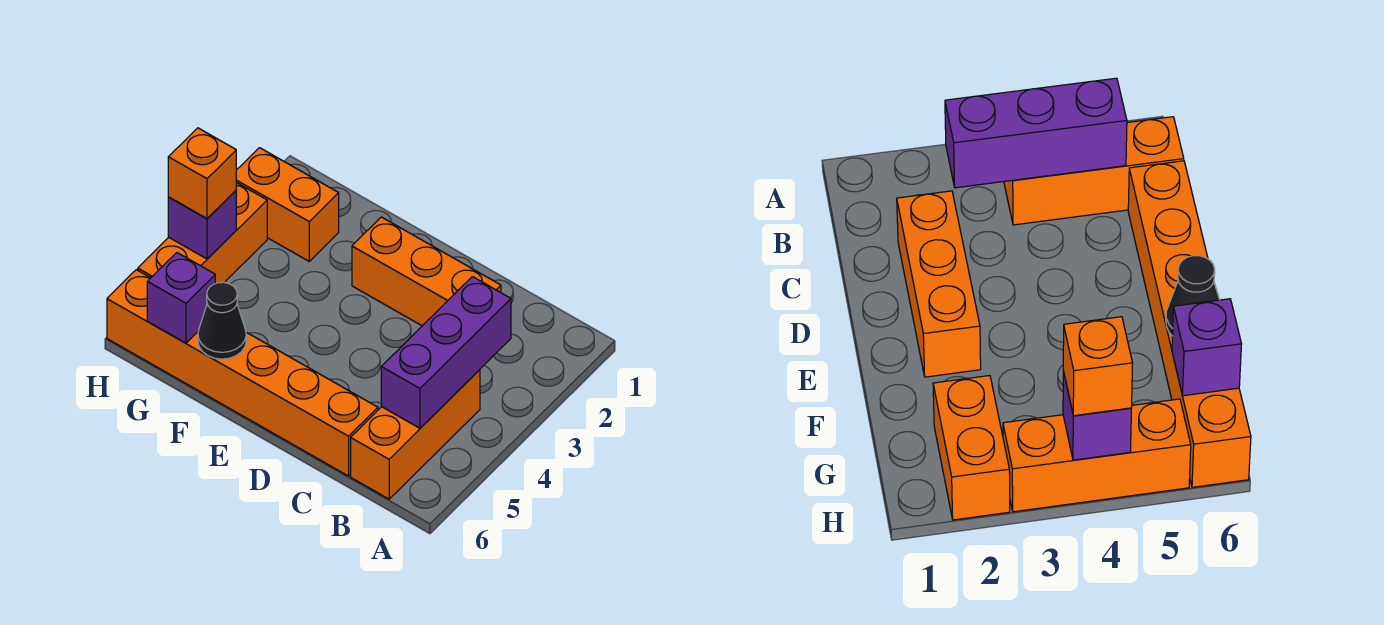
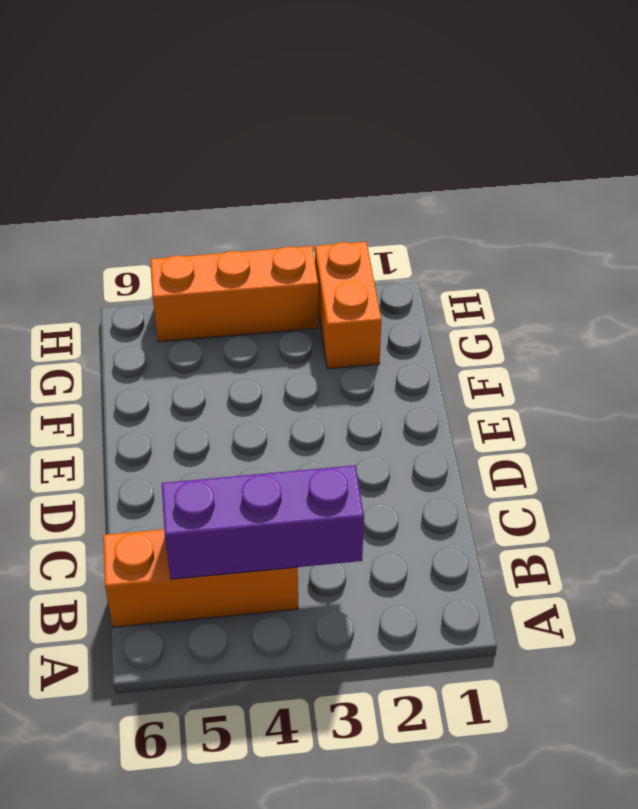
none -> orange 1x3 brick [352,217,501,326]
none -> orange 1x6 brick [107,270,378,476]

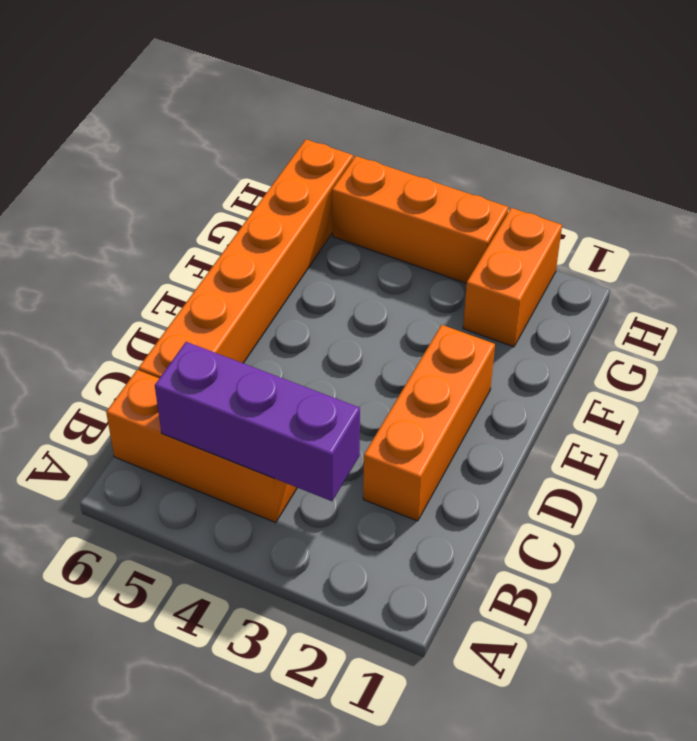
none -> black 1x1 cone [198,282,246,359]
none -> purple 1x1 brick [147,253,215,343]

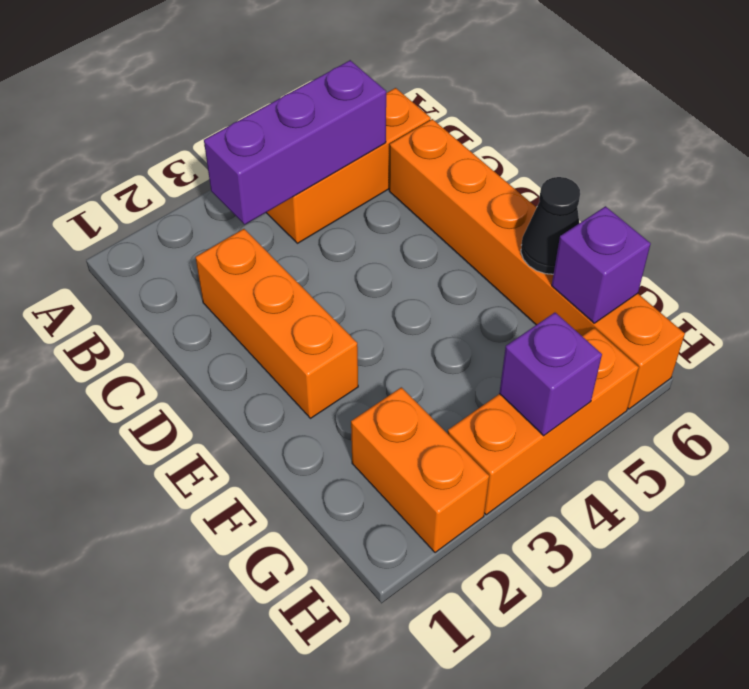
none -> orange 1x1 brick [168,128,236,218]

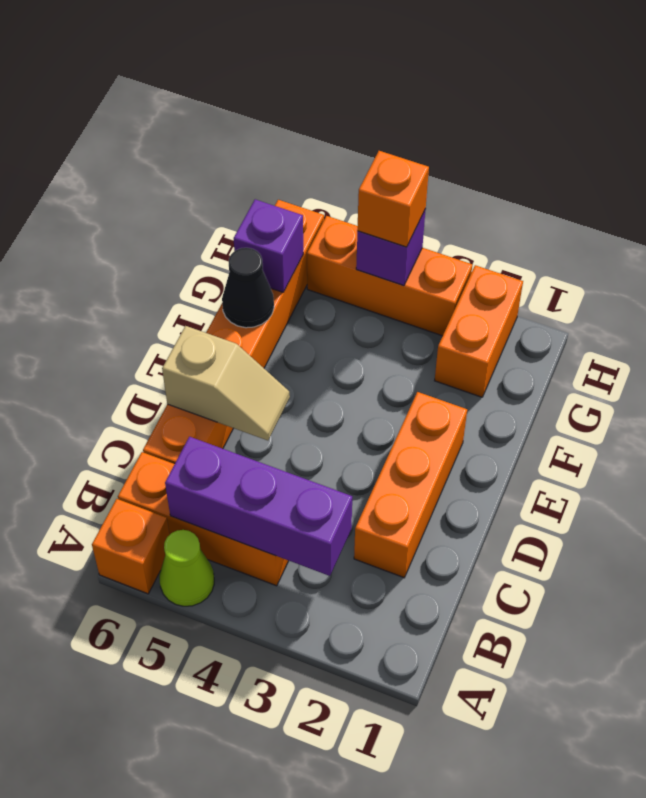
lime 1x1 cone [159,530,214,606] -> none
orange 1x1 brick [92,499,169,594] -> none
tan 1x2 slope [162,326,290,440] -> none

